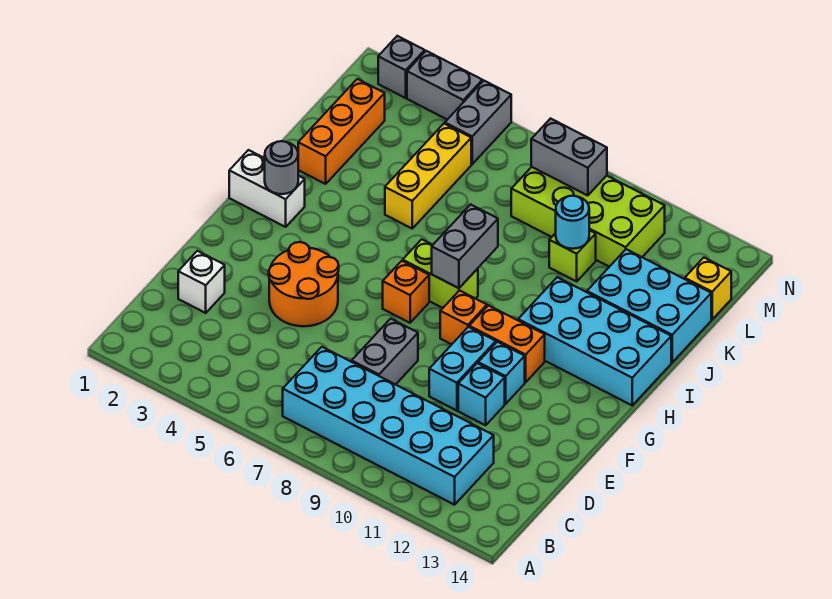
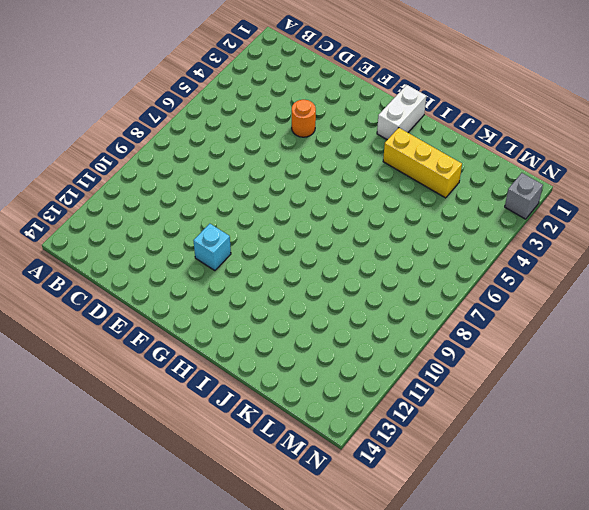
orange 1x1 round brick [292,100,316,137] -> orange 2x2 round brick [269,242,339,326]
yellow 1x3 brick [383,128,462,198] -> yellow 1x3 brick moved to [385,124,471,228]
none -> cyan 2x6 brick [283,347,494,505]
none -> white 1x1 brick [178,251,225,313]
none -> grey 1x2 brick [352,319,418,385]

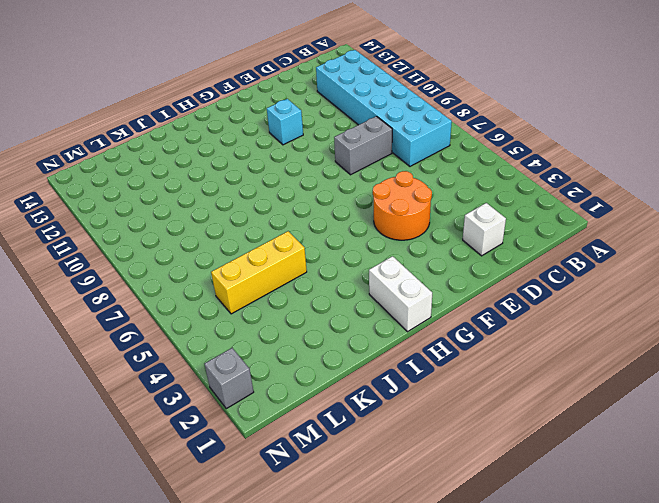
none -> cyan 1x2 brick [429,327,496,411]
none -> cyan 1x1 brick [458,363,505,425]
none -> orange 1x1 brick [383,261,429,323]

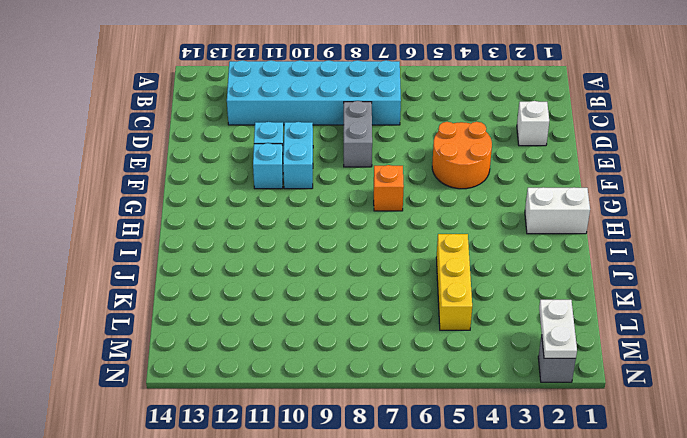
white 1x2 plate [539,300,577,359] -> none
none -> orange 1x1 brick [440,291,487,344]
none -> orange 1x2 brick [469,305,545,382]
none -> lime 1x2 brick [403,239,478,308]

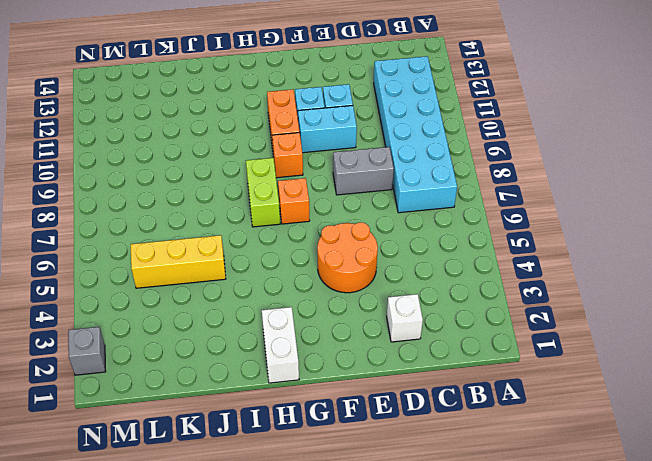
none -> cyan 2x4 brick [518,277,671,405]
none -> orange 1x3 brick [298,79,385,184]
none -> cyan 2x3 brick [587,249,711,362]

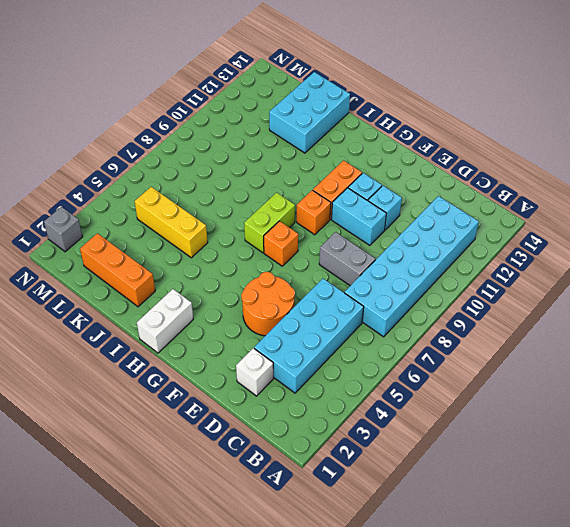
cyan 2x4 brick [254,279,364,393] -> cyan 2x4 brick moved to [518,277,671,405]
none -> lime 1x1 brick [549,230,596,281]
none -> lime 2x4 brick [511,167,665,267]
none -> yellow 1x1 brick [685,258,731,319]

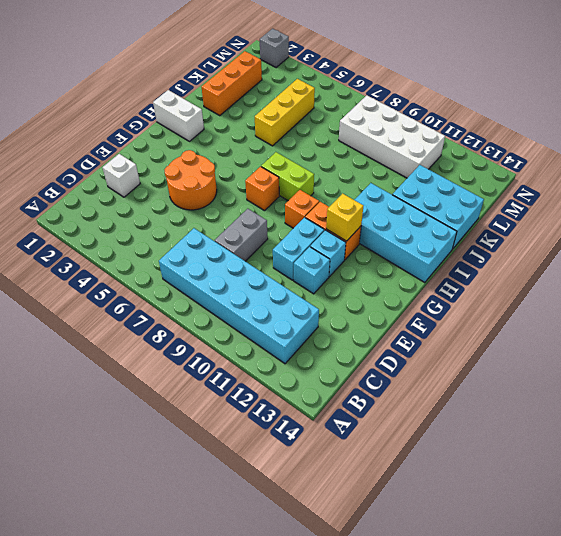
yellow 1x1 brick [326,194,363,241] -> yellow 1x1 brick moved to [685,258,731,319]
white 2x4 brick [339,95,445,178] -> lime 2x4 brick [511,167,665,267]
none -> lime 1x1 brick [549,230,596,281]
none -> grey 1x2 brick [445,81,511,164]
none -> grey 1x2 brick [407,51,482,120]

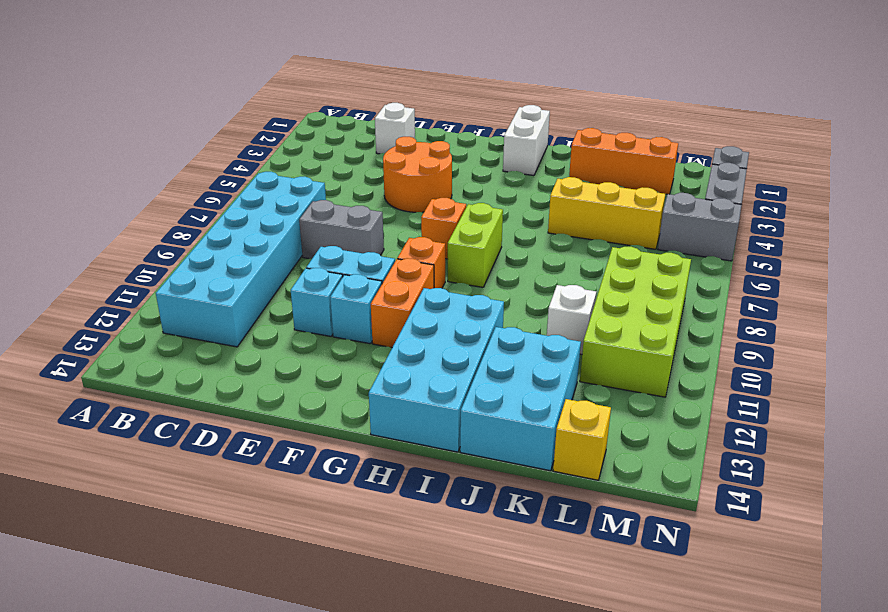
white 1x1 brick [547,285,597,354] -> lime 1x1 brick [549,230,596,281]
none -> grey 1x1 round brick [265,141,298,194]
none -> grey 1x2 brick [432,204,498,288]
none -> cyan 1x1 round brick [556,196,589,249]

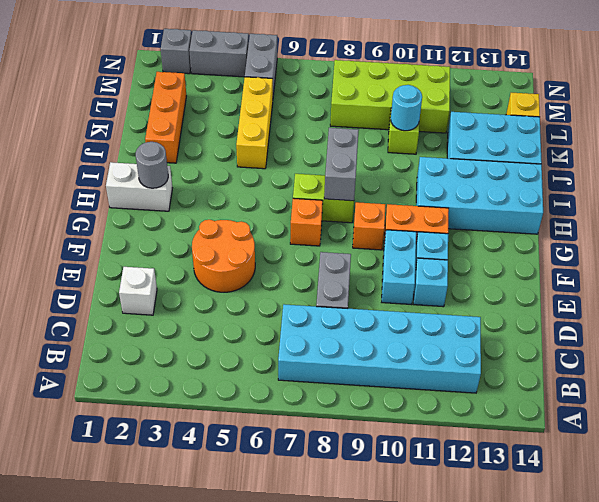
none -> grey 1x2 brick [531,119,607,196]

